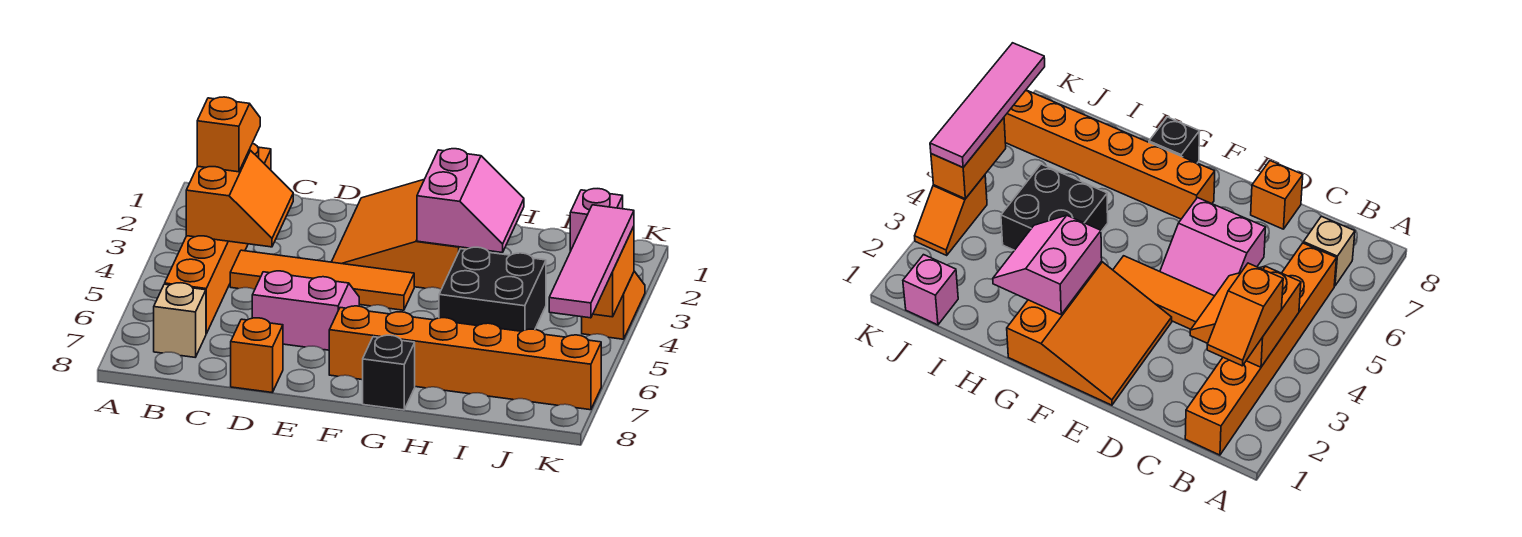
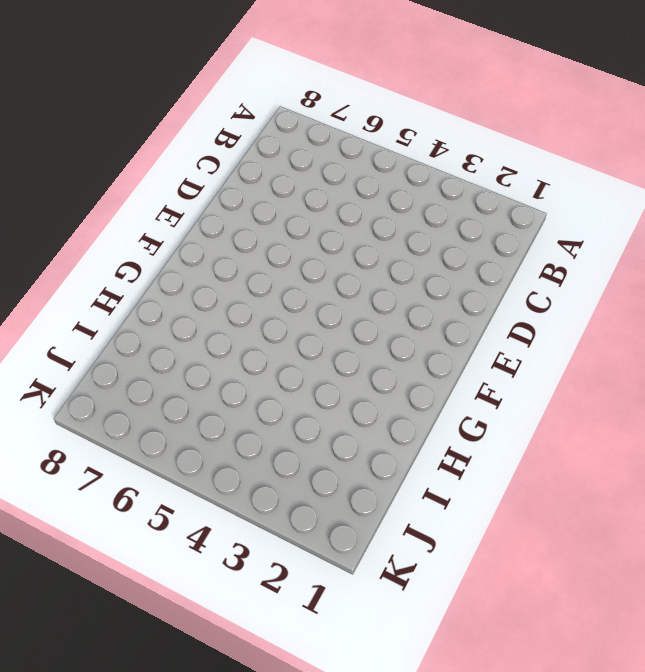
none -> orange 1x6 brick [165,143,271,334]
none -> tan 1x1 brick [154,283,206,357]
none -> orange 1x4 tile [230,250,414,310]

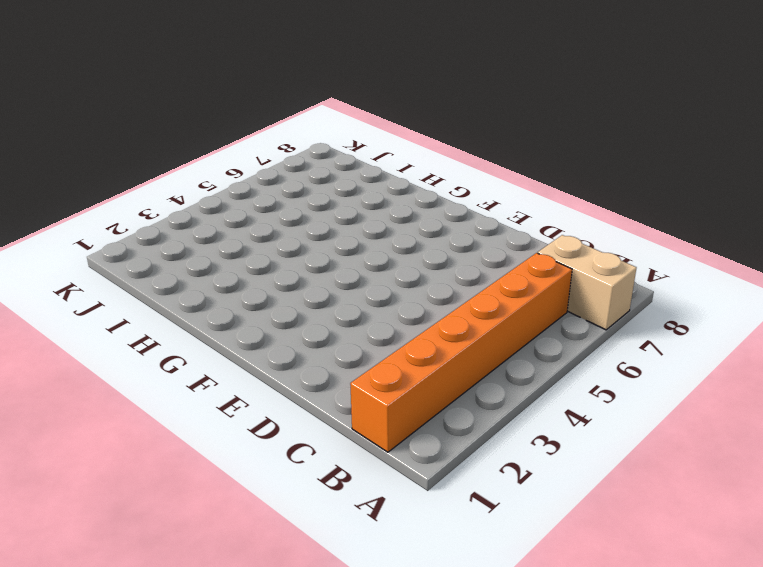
tan 1x2 brick [538,235,636,330] -> tan 1x1 brick [154,283,206,357]
none -> orange 1x4 tile [230,250,414,310]
none -> pink 2x2 slope [252,271,359,350]
none -> orange 1x1 brick [231,318,283,392]

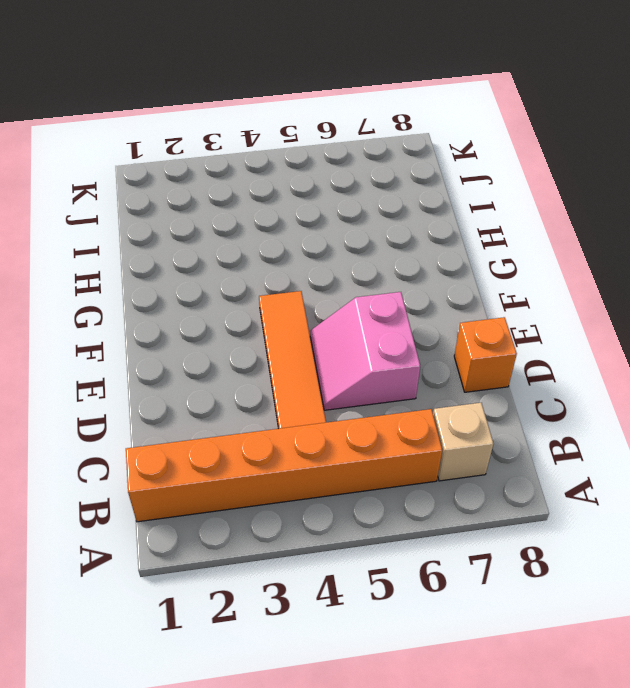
none -> orange 3x3 slope [332,180,469,289]
none -> orange 1x6 brick [329,306,601,410]
none -> black 1x1 brick [363,335,415,410]

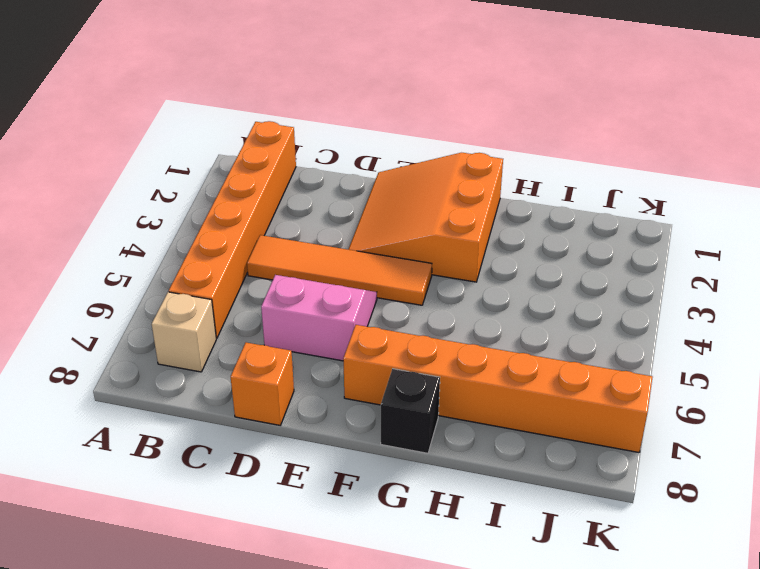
none -> black 2x2 brick [439,247,546,331]
none -> pink 1x1 brick [570,189,623,251]
none -> orange 1x2 slope [582,271,645,339]

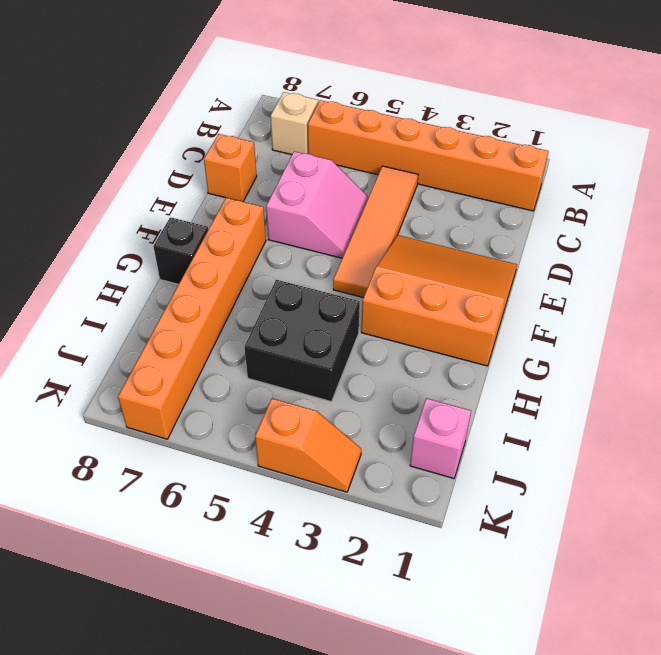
none -> orange 2x2 slope [186,150,293,247]
none -> pink 2x2 slope [417,149,524,253]
none -> orange 1x2 brick [593,226,634,317]

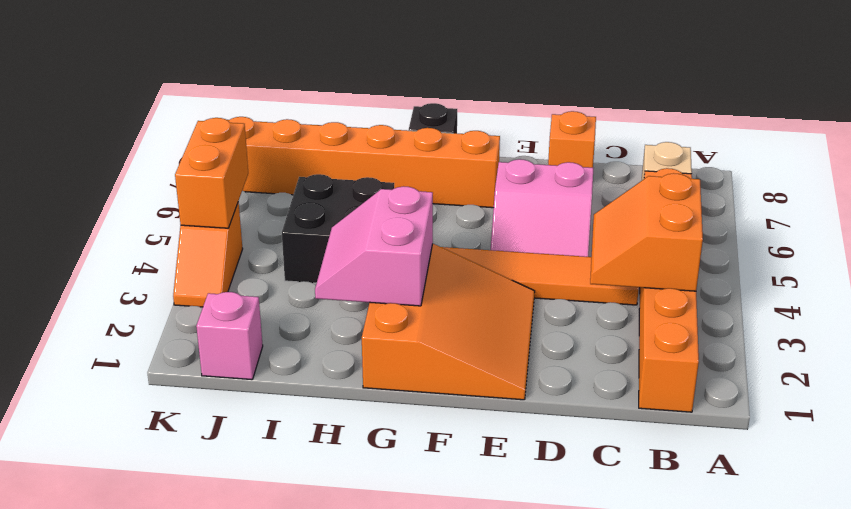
none -> orange 1x2 slope [197,97,260,172]
none -> pink 1x4 tile [549,205,634,318]

